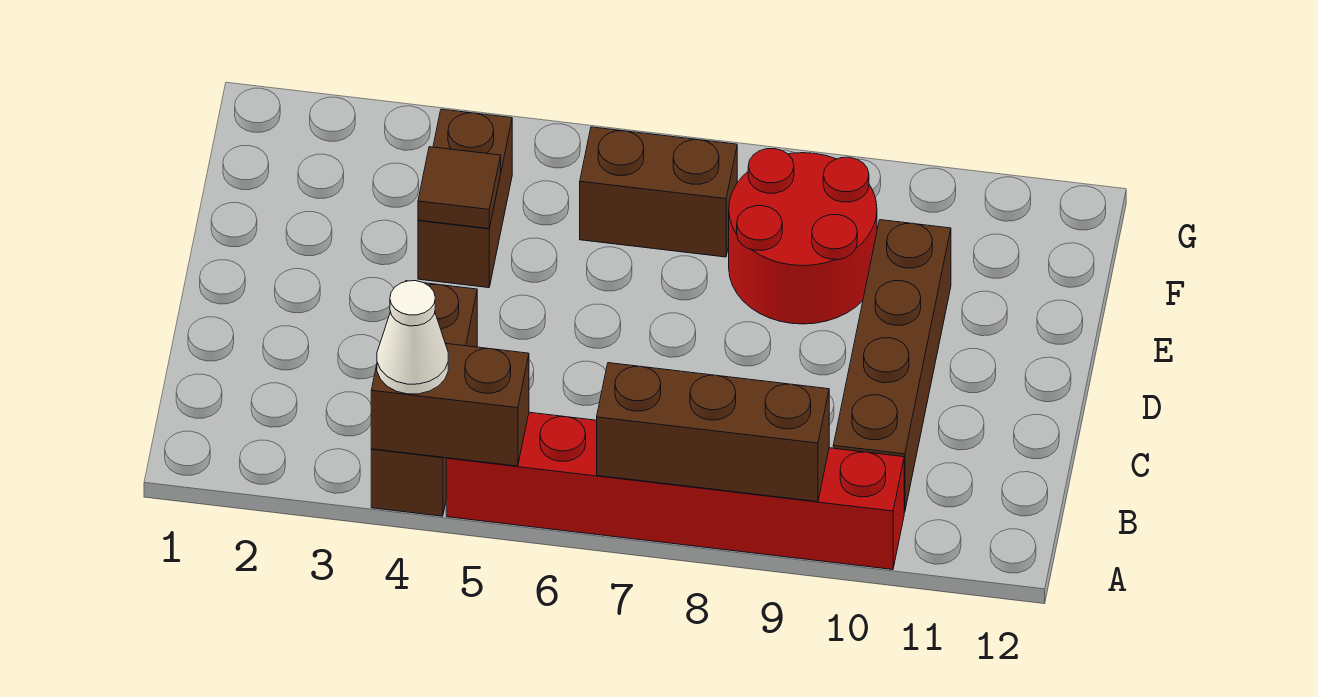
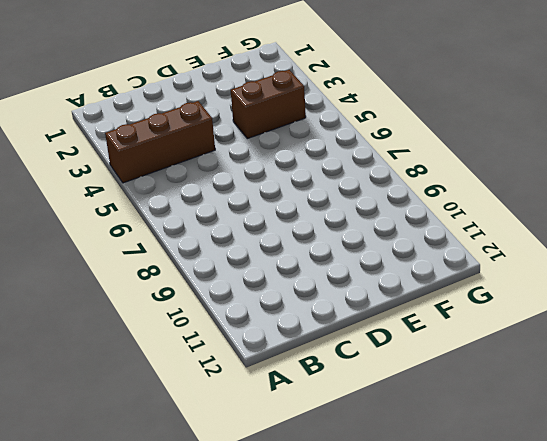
none -> red 1x6 brick [446,412,904,570]
none -> brown 1x4 brick [833,220,951,512]

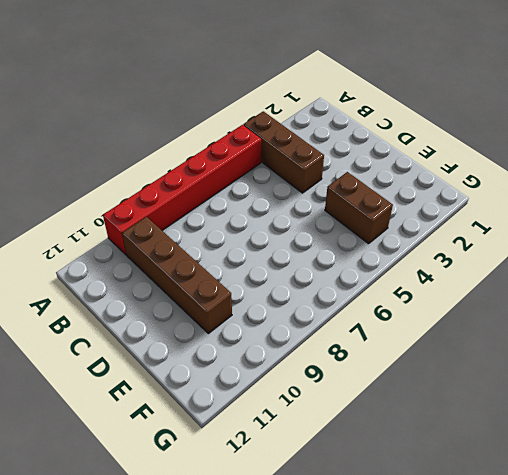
none -> red 2x2 round brick [729,149,877,324]
none -> brown 1x2 brick [580,127,737,257]

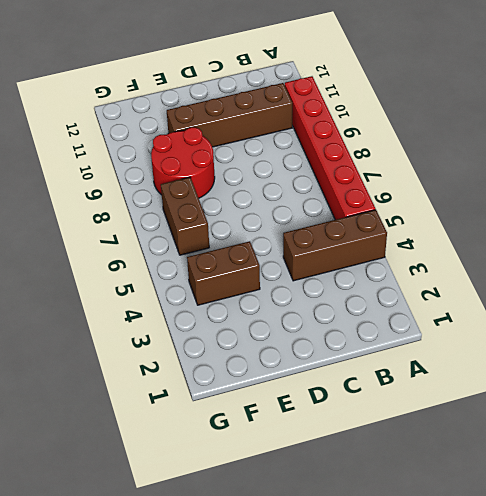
none -> brown 1x2 brick [371,343,529,466]
none -> brown 1x3 brick [597,363,829,502]

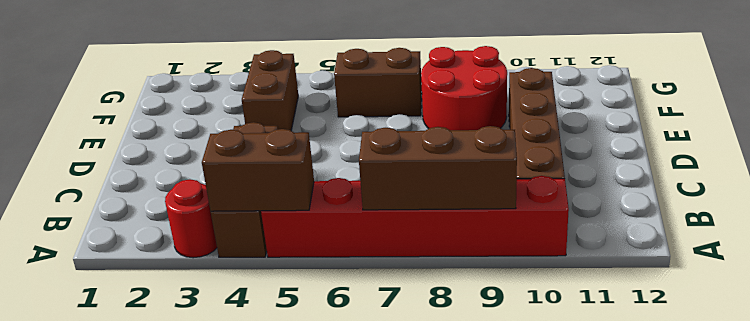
red 1x1 round brick [165,179,217,258] -> none
none -> brown 1x1 tile [418,147,501,229]
none -> white 1x1 cone [377,281,448,394]

